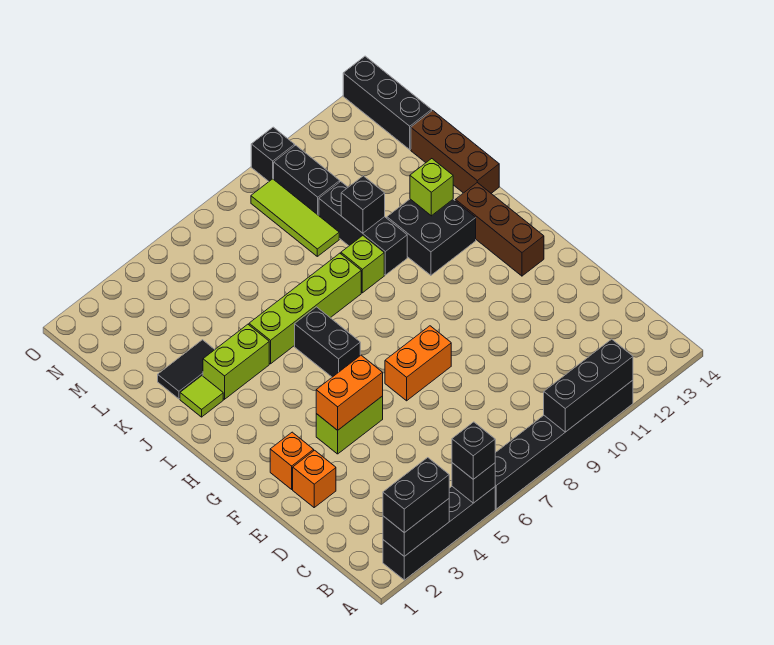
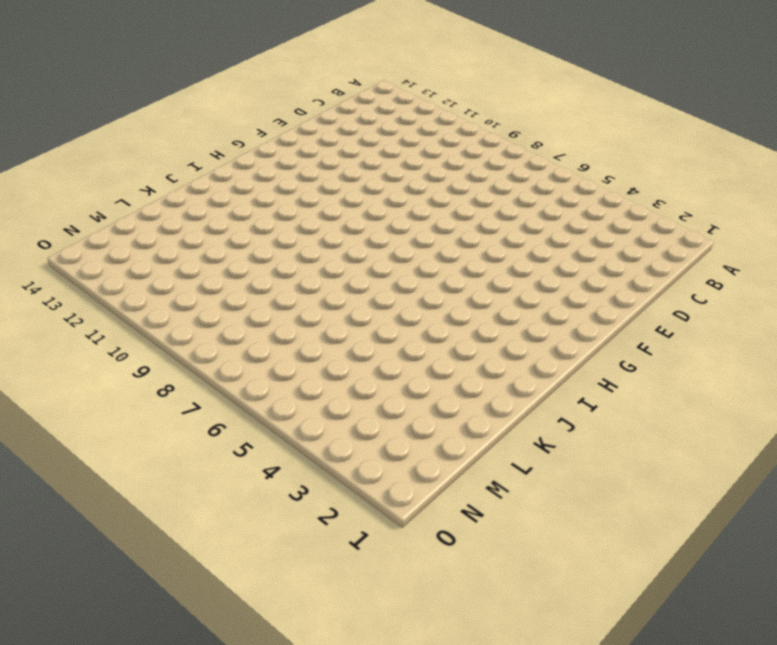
none -> black 1x4 brick [383,487,495,580]
none -> black 1x6 brick [495,380,633,509]
none -> orange 1x1 brick [293,450,336,507]

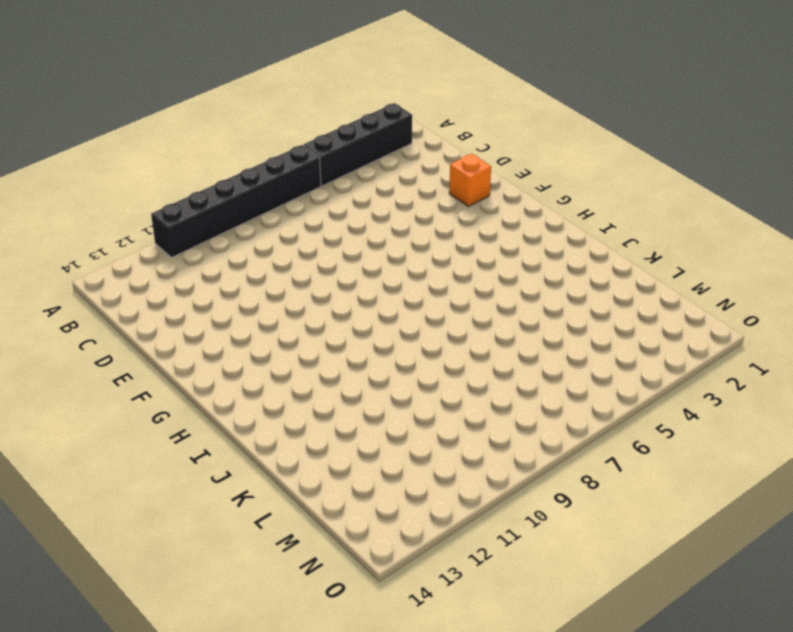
none -> orange 1x1 brick [270,432,314,489]
none -> lime 1x2 brick [316,396,383,454]
none -> orange 1x2 brick [385,326,451,401]

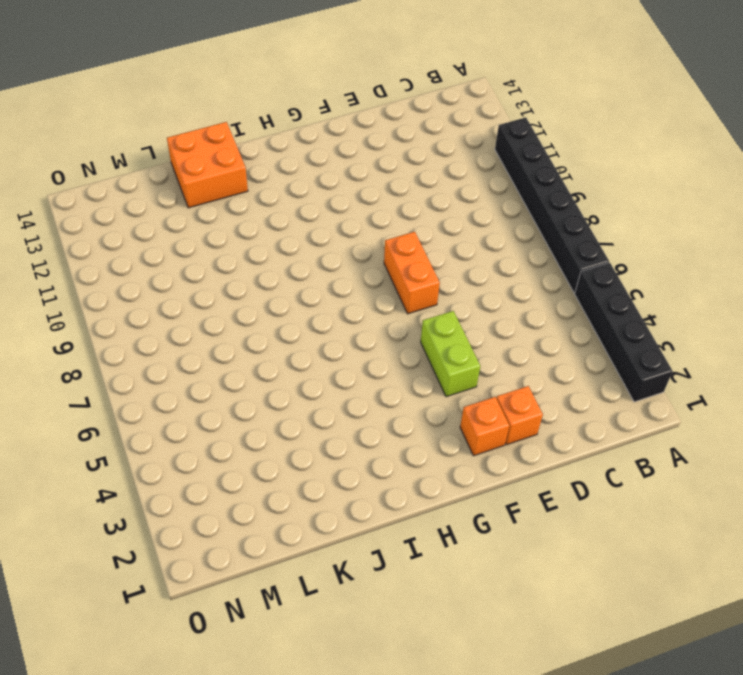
orange 2x2 brick [167,122,248,208] -> brown 1x3 brick [411,110,499,193]
none -> brown 1x3 brick [455,183,544,276]
none -> black 1x2 brick [295,307,360,377]
none -> black 2x2 brick [387,199,476,275]

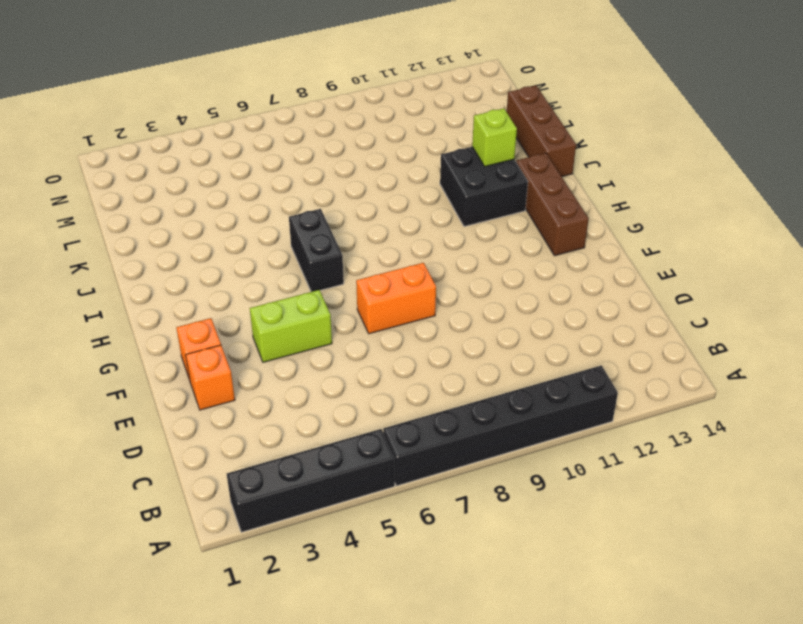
none -> lime 1x1 tile [180,376,223,417]
none -> lime 1x2 brick [203,324,269,399]
none -> lime 1x4 brick [249,253,361,364]

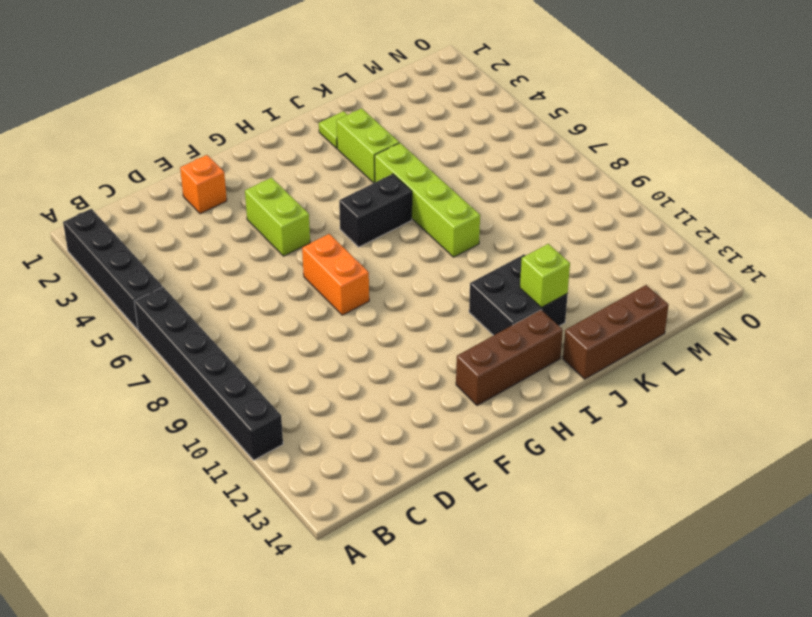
none -> orange 1x1 brick [270,432,314,489]
none -> lime 1x1 brick [341,236,384,293]
none -> black 1x3 brick [319,182,407,275]

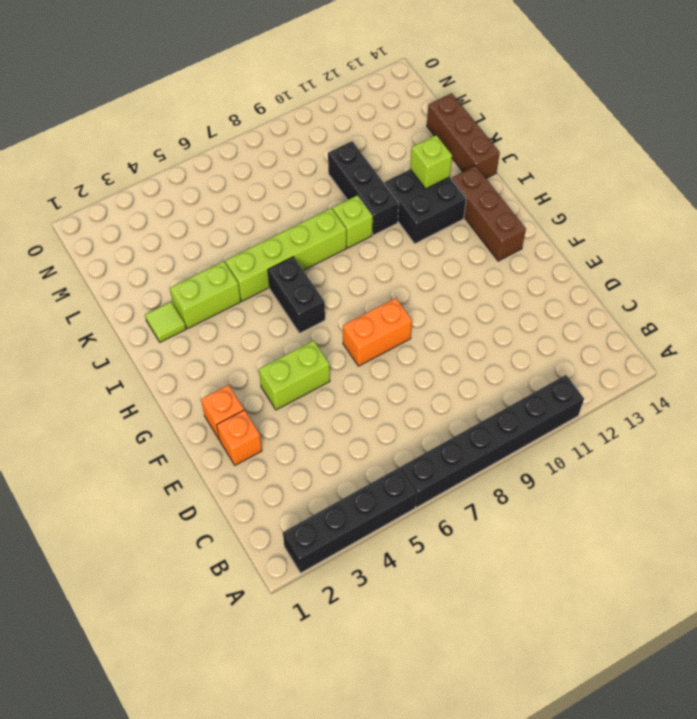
none -> black 1x2 tile [158,340,215,399]
none -> lime 1x3 tile [251,179,339,256]
none -> black 1x2 brick [274,145,340,216]

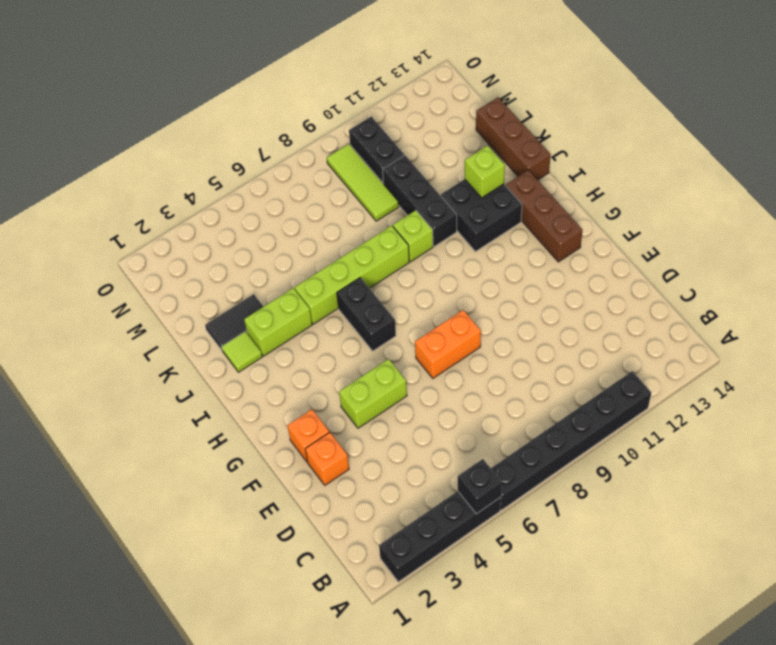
none -> black 1x3 brick [343,56,432,150]
none -> black 1x1 brick [251,127,295,181]
none -> black 1x2 brick [383,499,449,556]

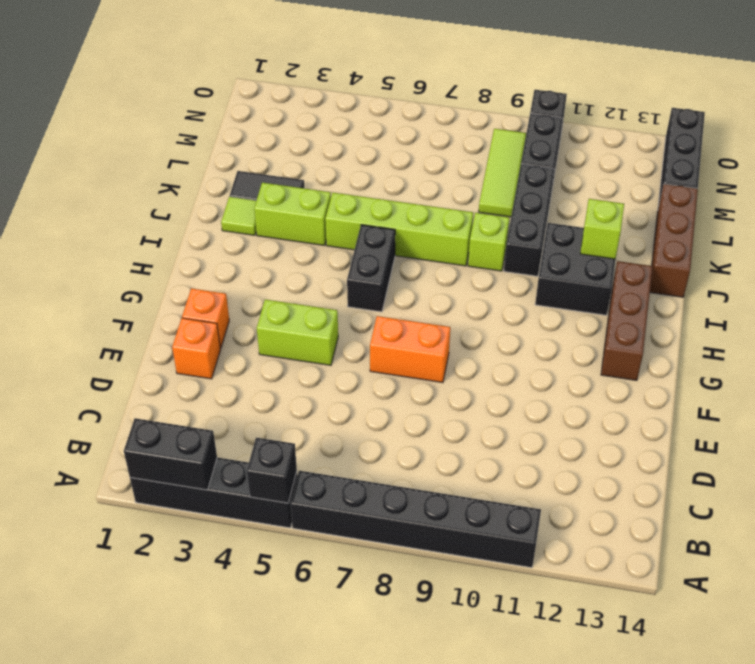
none -> black 1x3 brick [544,339,633,432]
none -> orange 1x2 brick [316,355,383,430]
none -> black 1x1 brick [341,176,385,233]

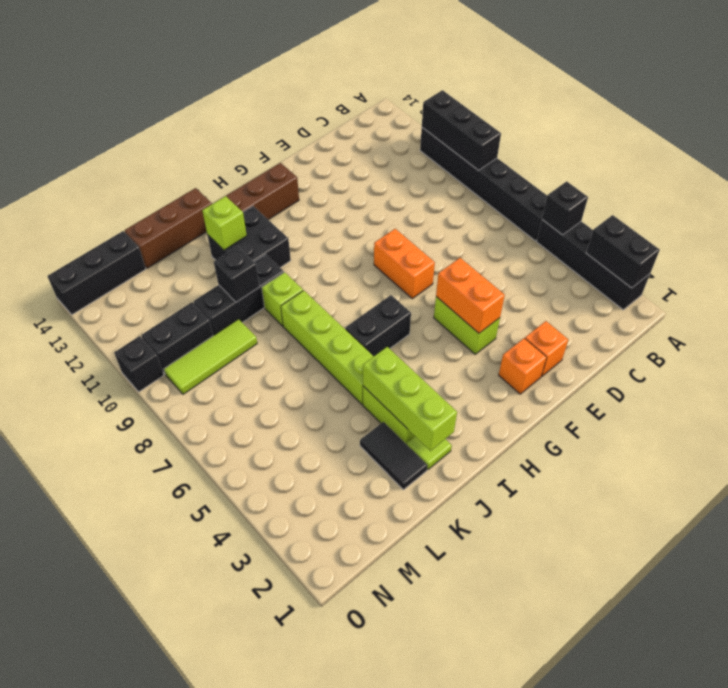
lime 1x3 brick [363,347,457,451] -> none
none -> black 1x2 brick [383,458,449,533]
none -> black 1x1 brick [452,422,495,479]

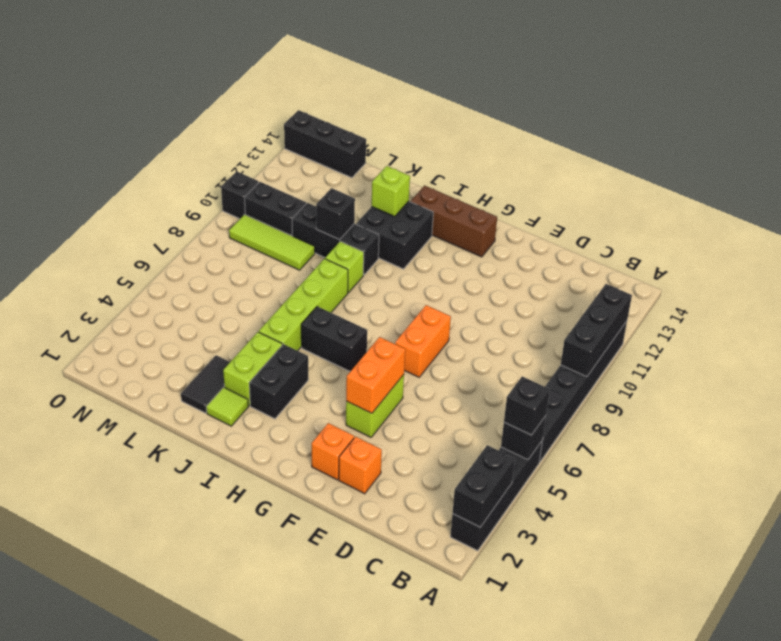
black 1x2 brick [249,344,308,419] -> black 1x2 brick moved to [383,458,449,533]
none -> brown 1x3 brick [411,110,499,193]

